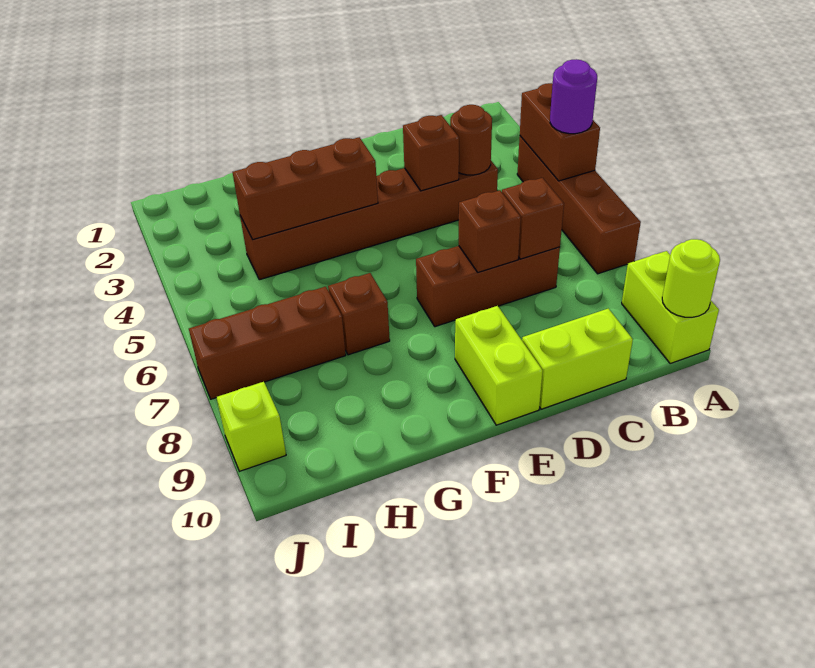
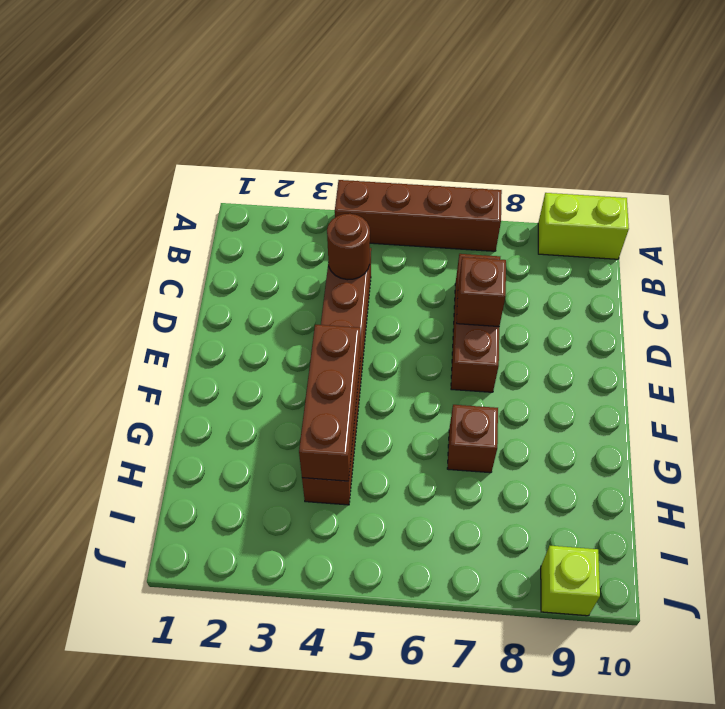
none -> lime 1x2 brick [522,308,633,409]
none -> lime 1x2 brick [455,306,543,425]
none -> brown 1x3 brick [189,287,346,399]

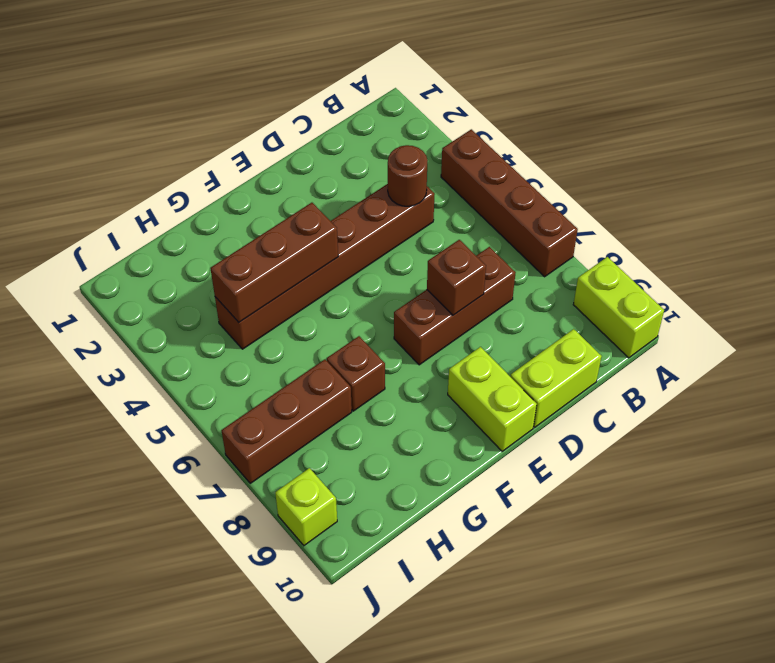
none -> brown 1x2 brick [520,83,600,181]
none -> lime 1x1 round brick [662,239,720,317]
none -> brown 1x1 brick [502,178,564,259]

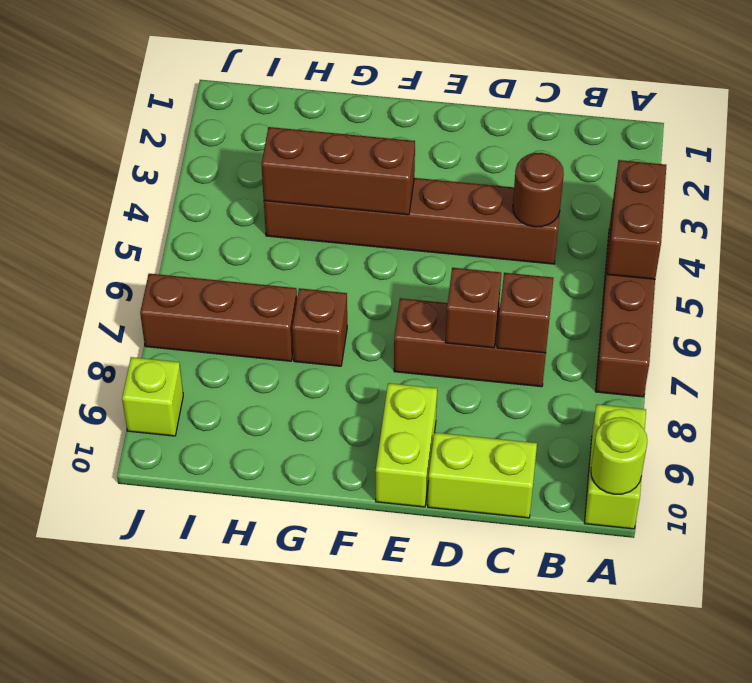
none -> brown 1x1 brick [403,115,459,191]
none -> purple 1x1 round brick [550,59,597,134]

